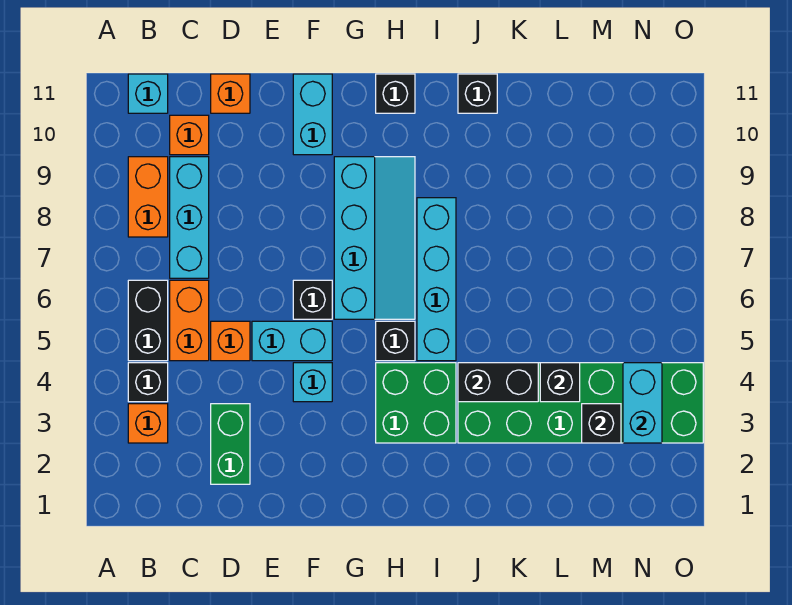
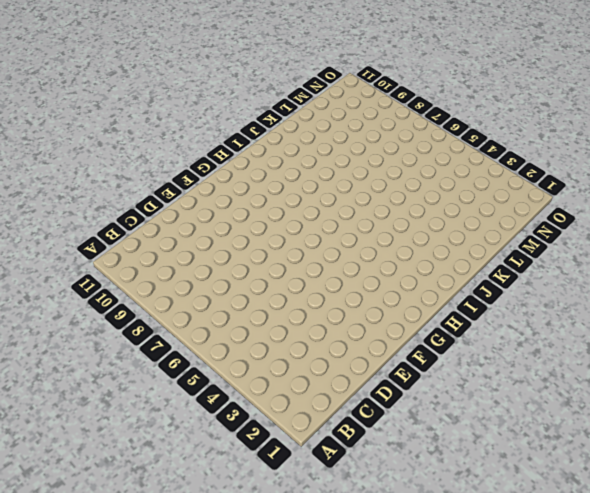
none -> orange 1x1 brick [128,404,168,443]
none -> black 1x1 brick [128,363,168,402]
none -> black 1x2 brick [128,280,168,361]

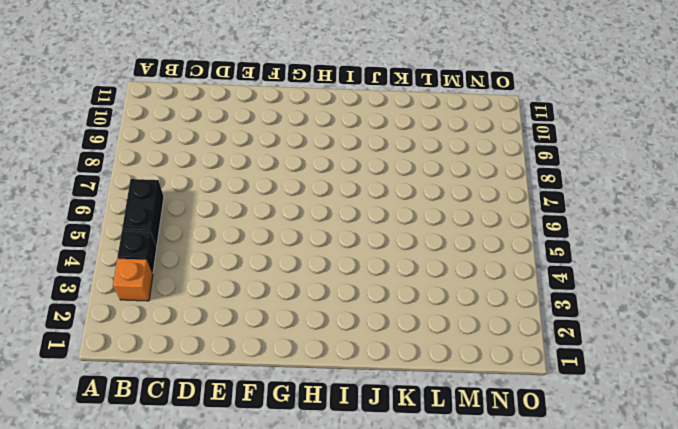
none -> orange 1x2 brick [128,157,168,237]
none -> cyan 1x1 brick [128,74,168,113]
none -> orange 1x2 brick [170,280,209,361]

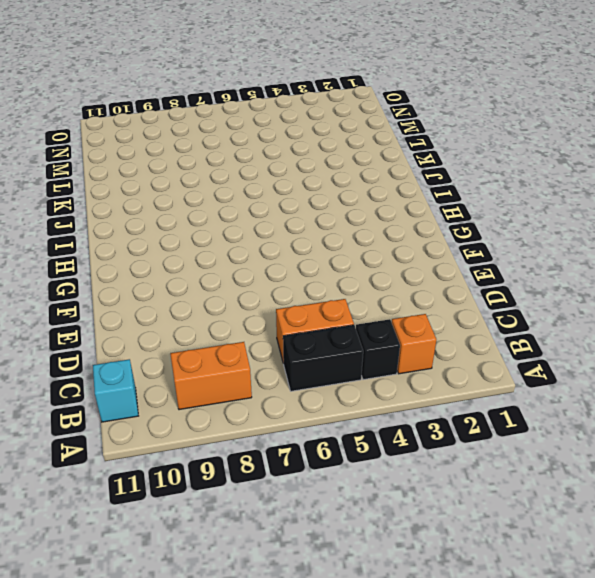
none -> cyan 1x3 brick [170,157,209,278]
none -> orange 1x1 brick [170,115,209,155]
none -> green 1x2 brick [211,404,250,484]

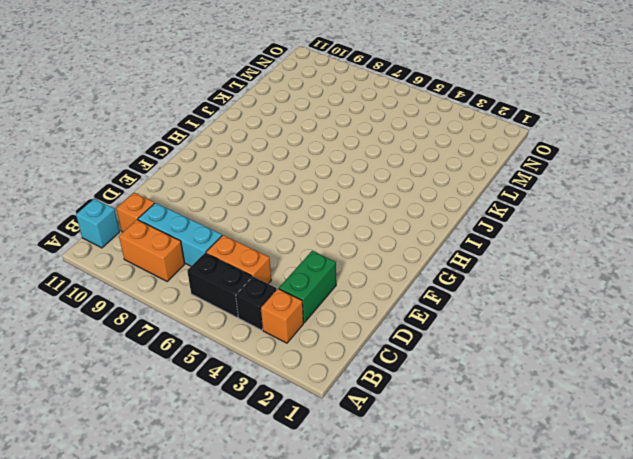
green 1x2 brick [279,251,336,323] -> green 1x2 brick turned to [211,404,250,484]
none -> orange 1x1 brick [211,321,250,361]
none -> orange 1x1 brick [211,74,250,113]
none -> cyan 1x2 brick [252,321,332,361]

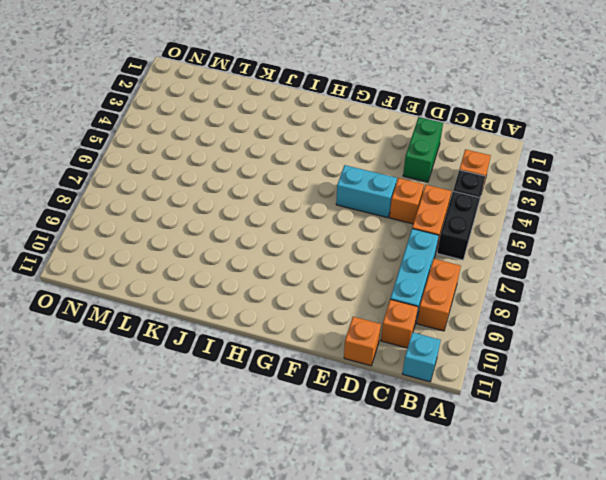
none -> cyan 1x1 brick [293,363,332,402]
none -> black 1x1 brick [293,280,332,319]
none -> cyan 1x2 brick [293,74,332,155]

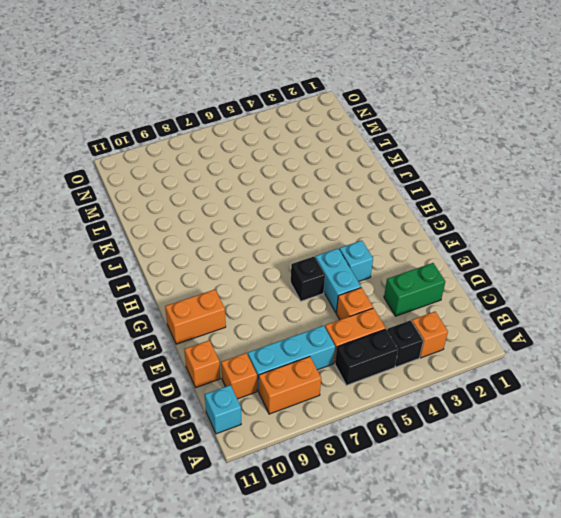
orange 1x2 brick [165,290,226,344] -> cyan 1x2 brick [293,74,332,155]
none -> cyan 2x4 slope [334,157,415,319]
none -> green 2x2 brick [376,363,456,443]
none -> black 1x1 brick [376,321,415,361]

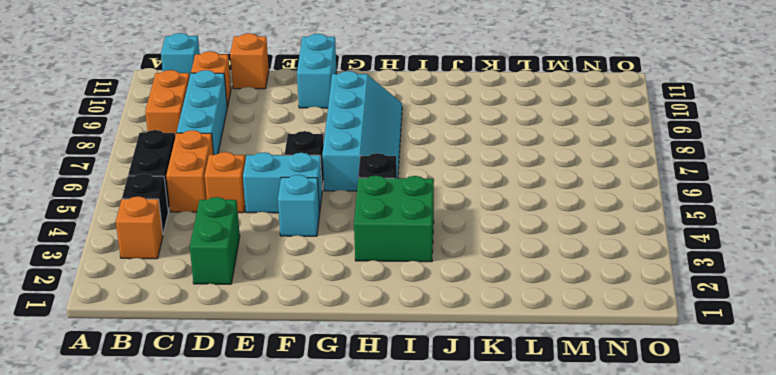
none -> black 1x1 brick [376,74,415,113]
none -> cyan 1x4 brick [417,198,456,361]
none -> green 2x6 brick [458,363,703,443]

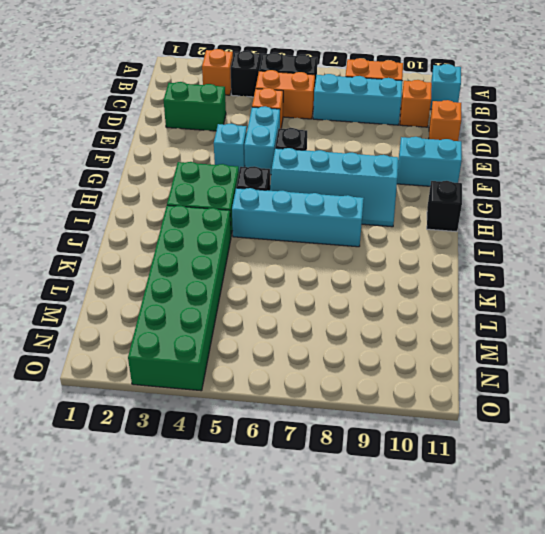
none -> black 1x1 brick [458,74,497,113]
none -> black 1x2 brick [458,363,538,402]
none -> black 1x1 brick [540,363,580,402]

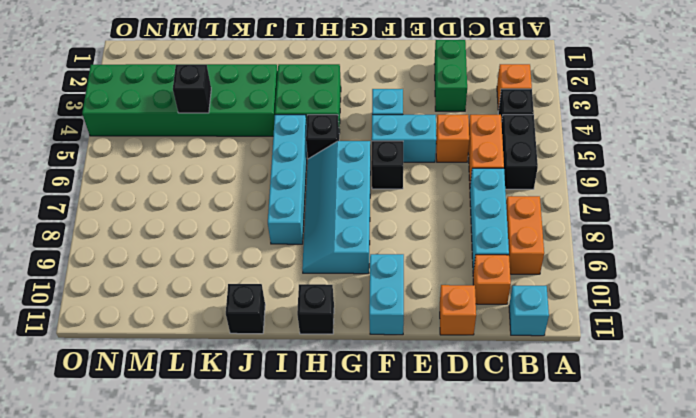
none -> black 1x2 brick [458,363,538,402]
none -> black 1x1 brick [582,404,621,443]
none -> cyan 1x2 brick [623,363,662,443]

